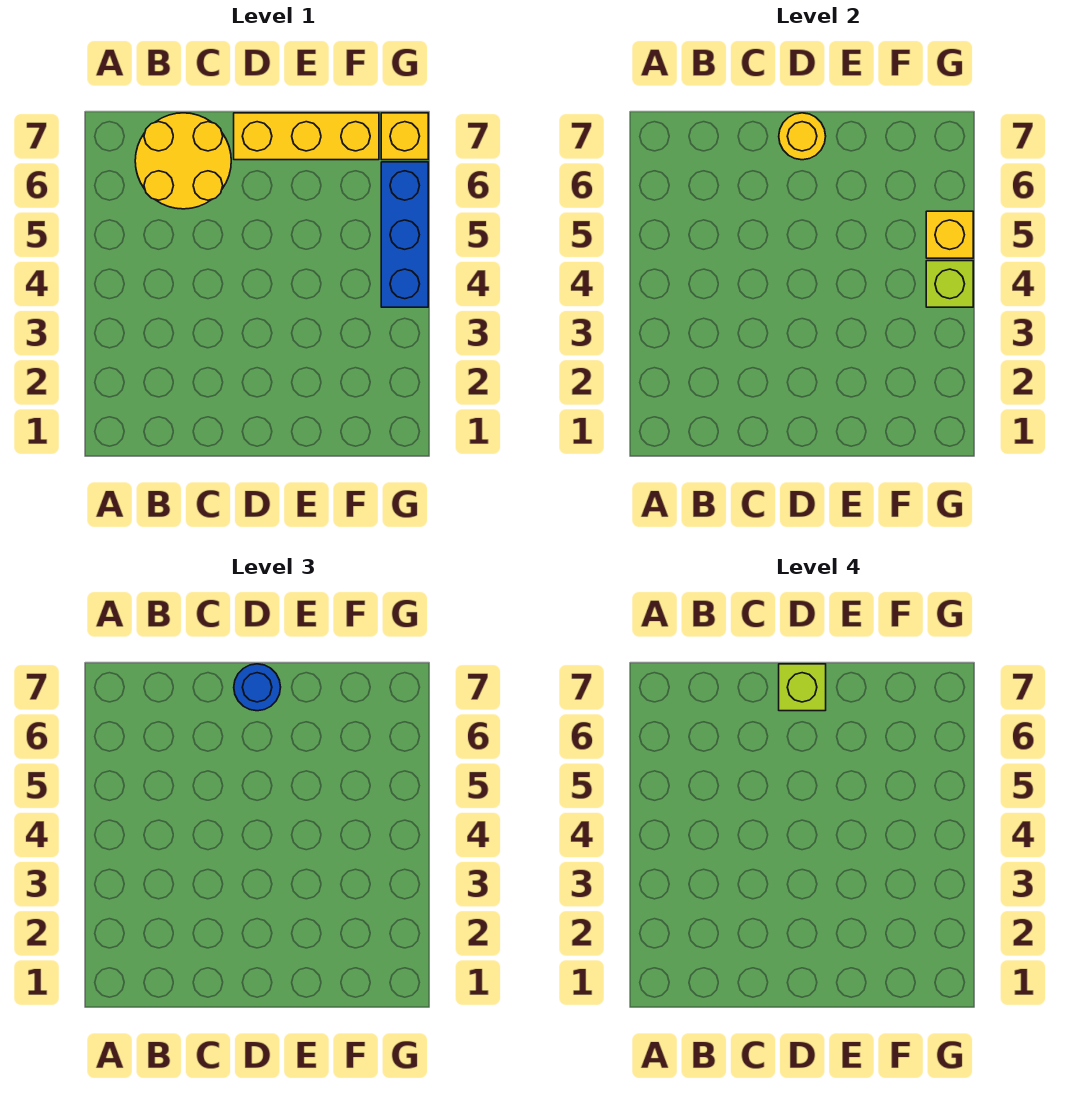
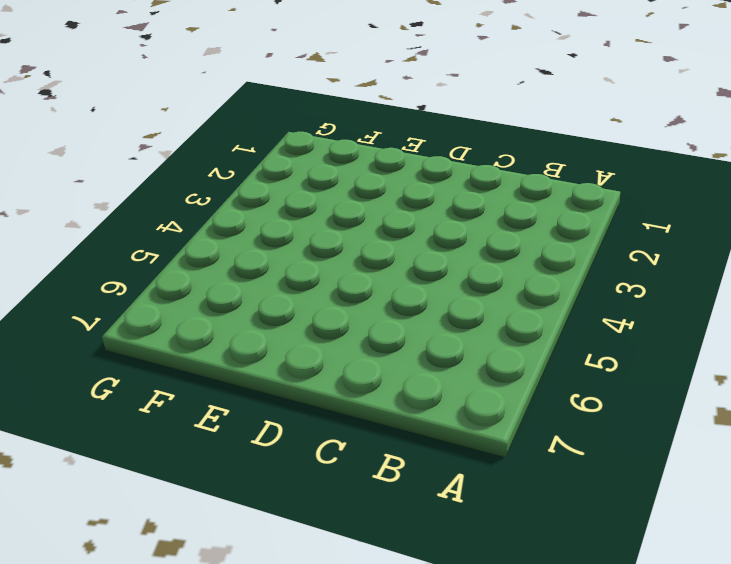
none -> yellow 2x2 round brick [135,113,231,209]
none -> yellow 1x3 brick [234,113,379,160]

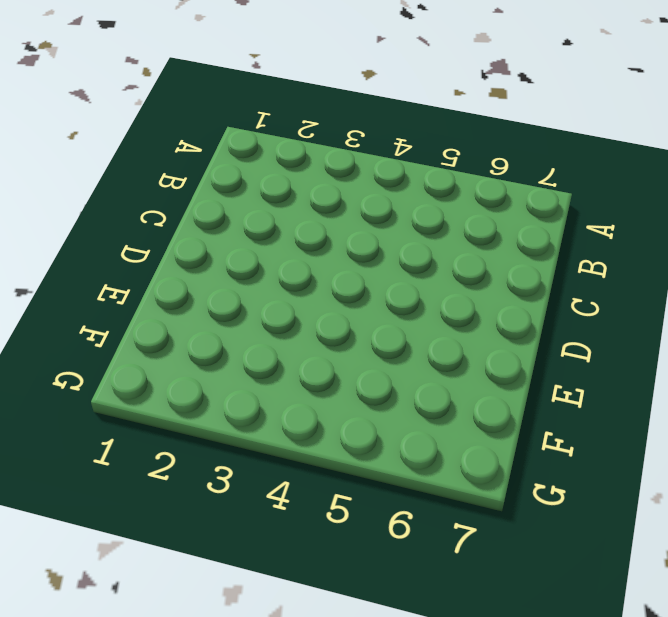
none -> yellow 2x2 round brick [135,113,231,209]
none -> yellow 1x3 brick [234,113,379,160]

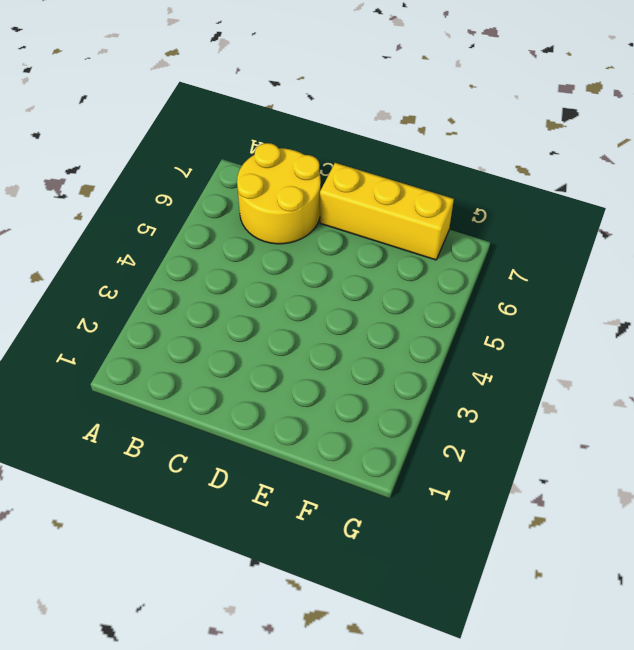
none -> blue 1x3 brick [381,162,428,307]
none -> yellow 1x1 brick [381,113,428,160]

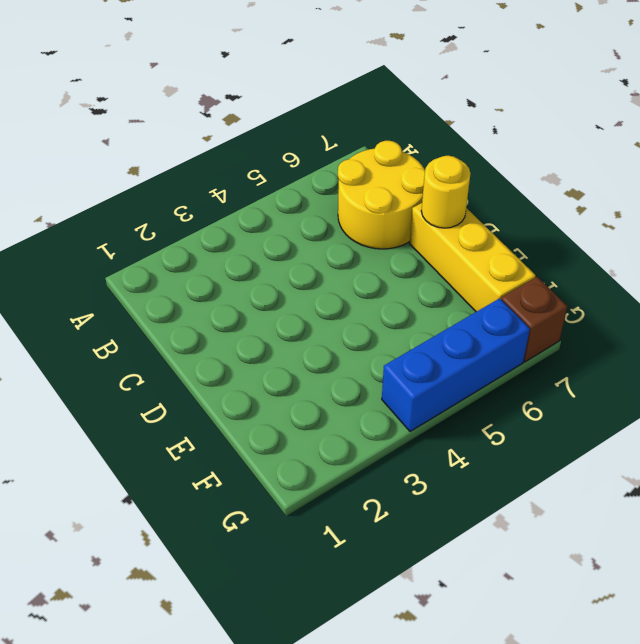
brown 1x1 brick [501,277,567,362] -> yellow 1x1 brick [381,113,428,160]
none -> lime 1x1 brick [926,261,973,307]
none -> yellow 1x1 brick [926,211,973,258]

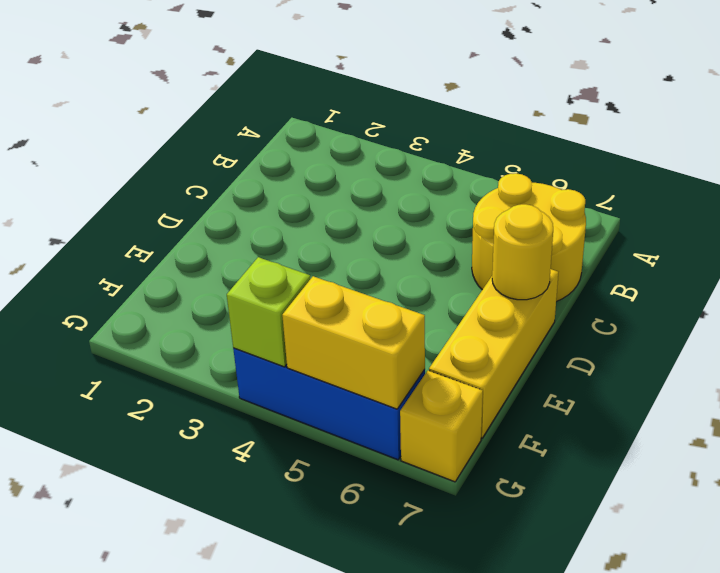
yellow 1x2 brick [282,276,425,409] -> yellow 1x1 brick [926,211,973,258]
none -> blue 1x1 round brick [234,664,281,711]
none -> lime 1x1 brick [779,664,826,711]

